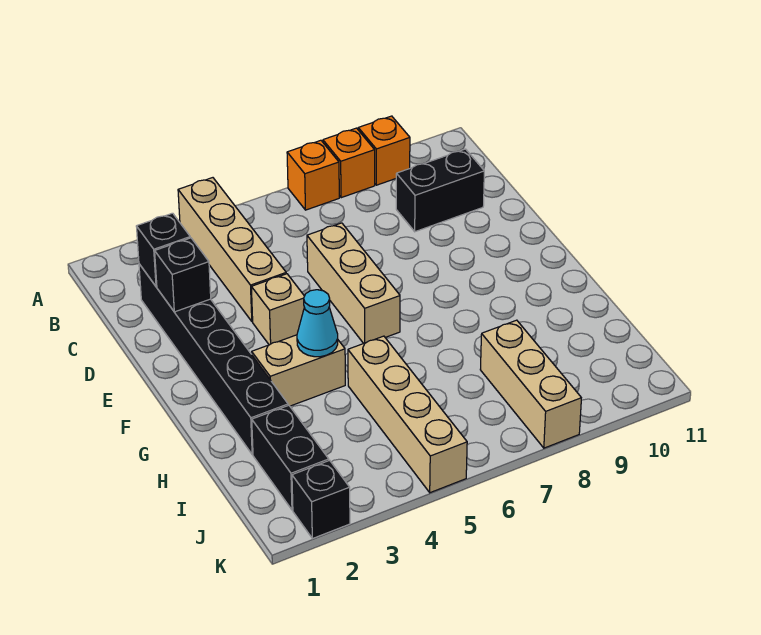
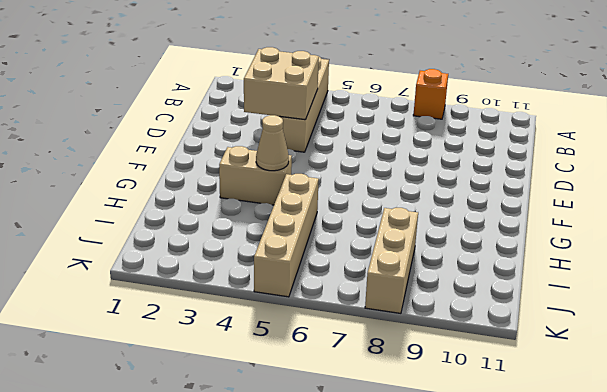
tan 2x2 brick [244,47,319,120] -> none
tan 1x1 cone [256,115,289,171] -> cyan 1x1 cone [297,290,338,357]
none -> orange 1x1 brick [287,140,339,210]
none -> orange 1x1 brick [358,116,410,185]
none -> black 1x6 brick [139,264,288,455]

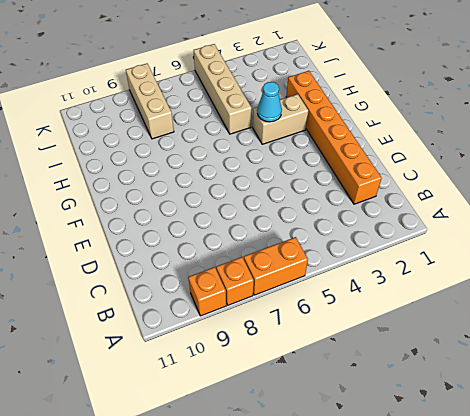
orange 1x2 brick [244,237,308,295] -> orange 1x1 brick [287,140,339,210]
orange 1x6 brick [286,71,382,204] -> black 1x6 brick [139,264,288,455]
none -> tan 1x4 brick [178,178,286,322]
none -> black 1x2 brick [396,149,484,232]
none -> tan 1x3 brick [307,223,400,343]

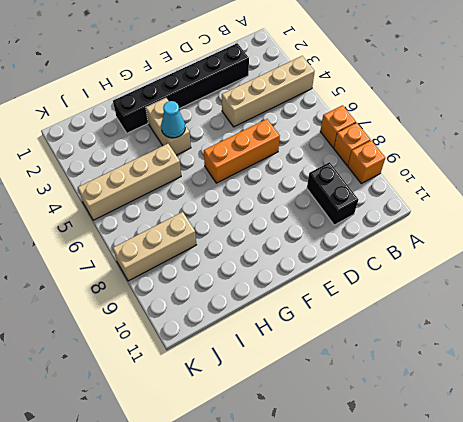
orange 1x3 brick [204,119,280,183] -> tan 1x3 brick [307,223,400,343]
none -> tan 1x1 brick [251,274,304,345]
none -> black 1x2 brick [252,405,329,510]
none -> black 1x1 brick [292,460,350,539]

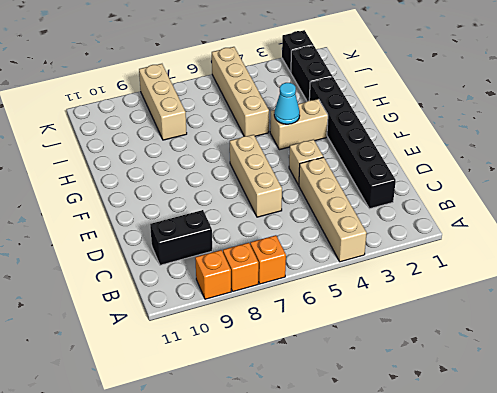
none -> black 1x1 brick [136,213,190,287]
none -> black 1x1 brick [155,238,211,312]

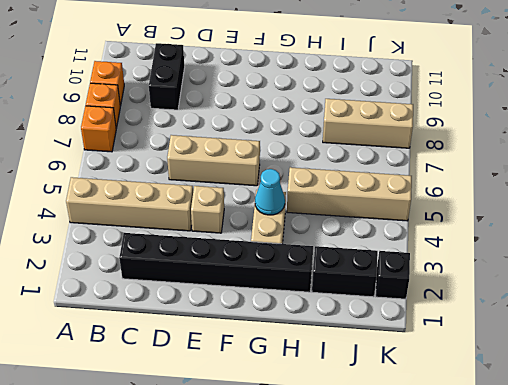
none -> black 1x1 brick [136,213,190,287]
none -> black 1x1 brick [155,238,211,312]

